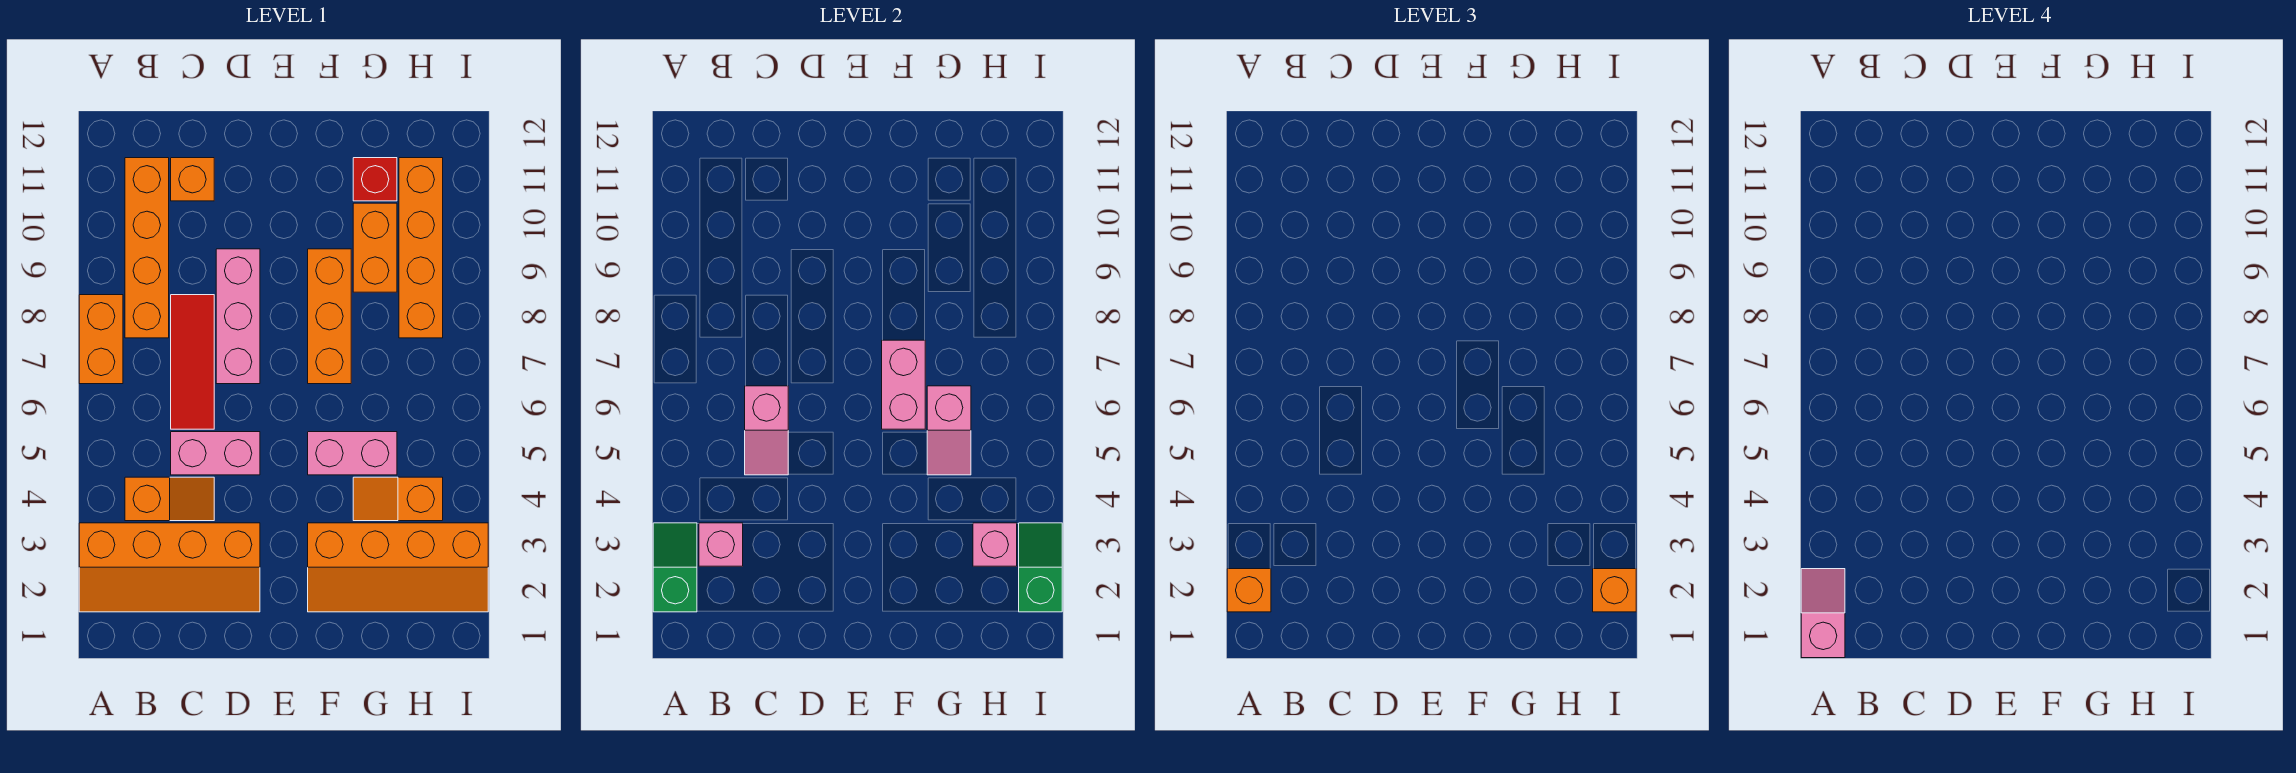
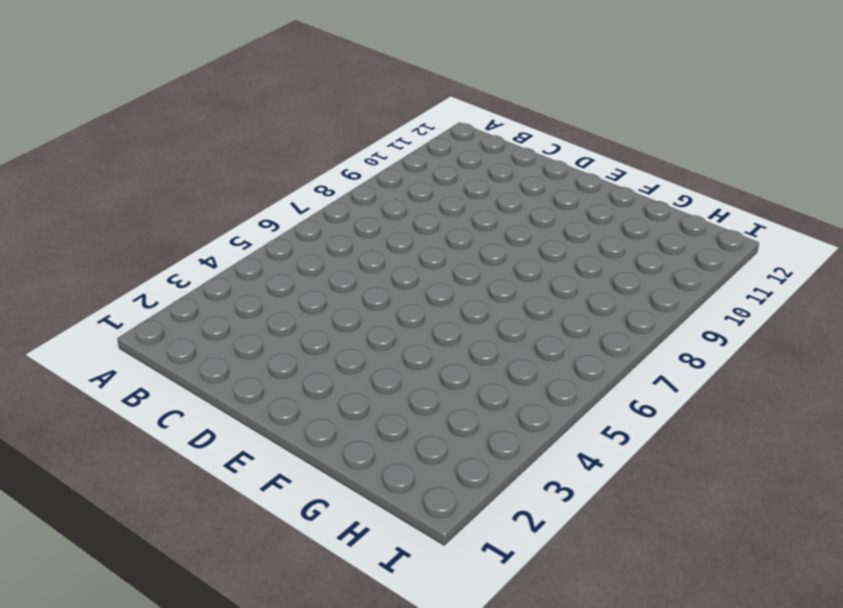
none -> orange 2x4 slope [79,523,260,612]
none -> orange 1x2 brick [79,295,123,384]
none -> orange 1x2 slope [125,477,214,521]

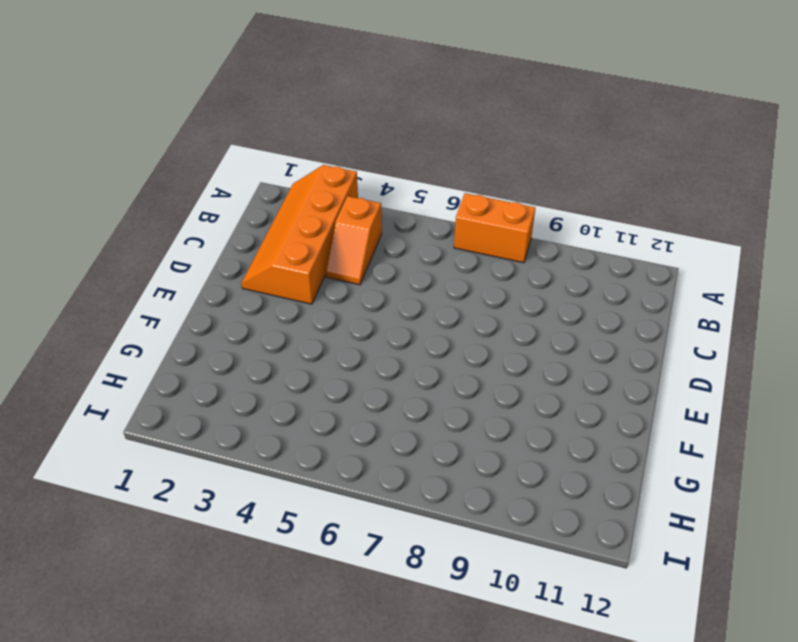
none -> orange 1x4 brick [125,158,169,338]
none -> pink 1x2 brick [171,432,260,475]
none -> red 1x3 tile [171,295,214,429]

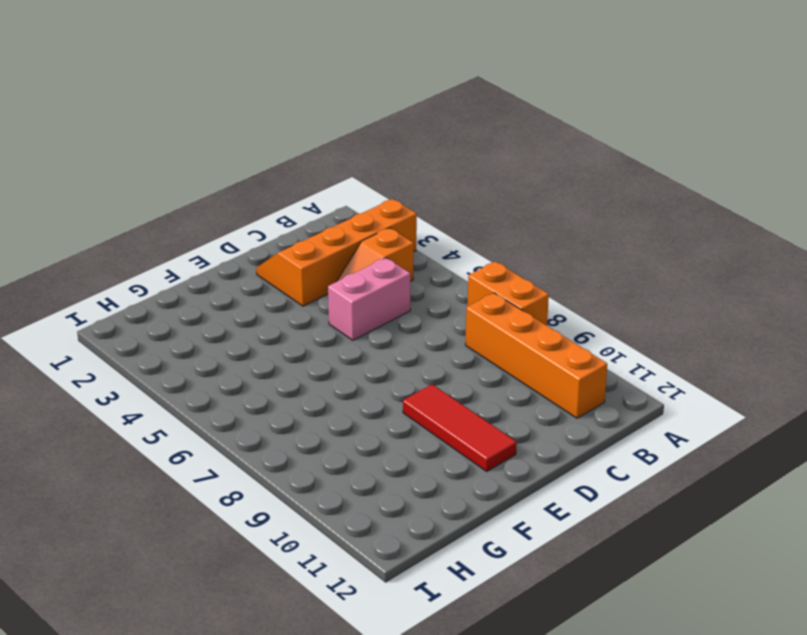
red 1x3 tile [403,384,517,471] -> red 1x3 tile moved to [171,295,214,429]
none -> orange 1x1 brick [171,158,214,201]
none -> pink 1x3 brick [216,249,260,384]
none -> orange 2x4 slope [308,523,488,612]

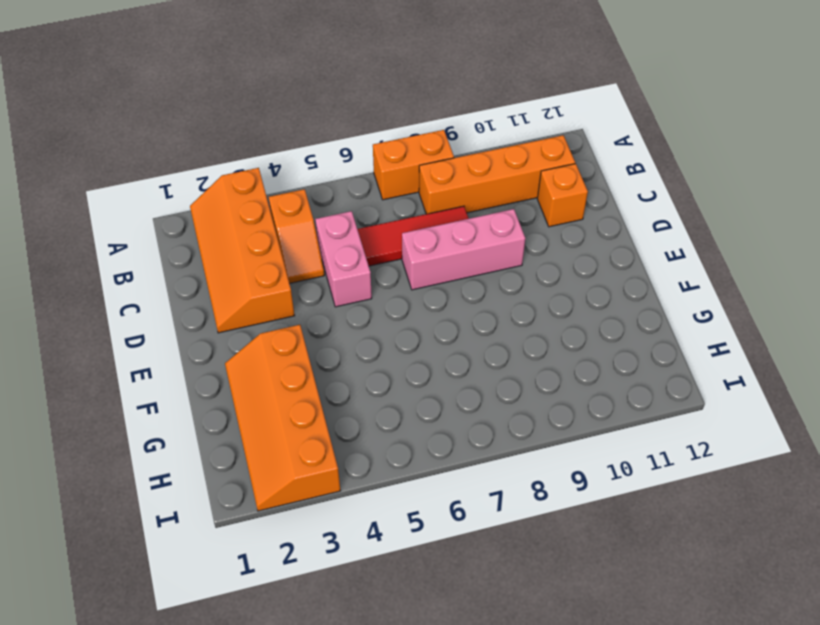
none -> pink 1x2 brick [308,432,397,475]
none -> orange 1x3 brick [308,249,351,384]
none -> orange 1x2 slope [353,477,443,521]

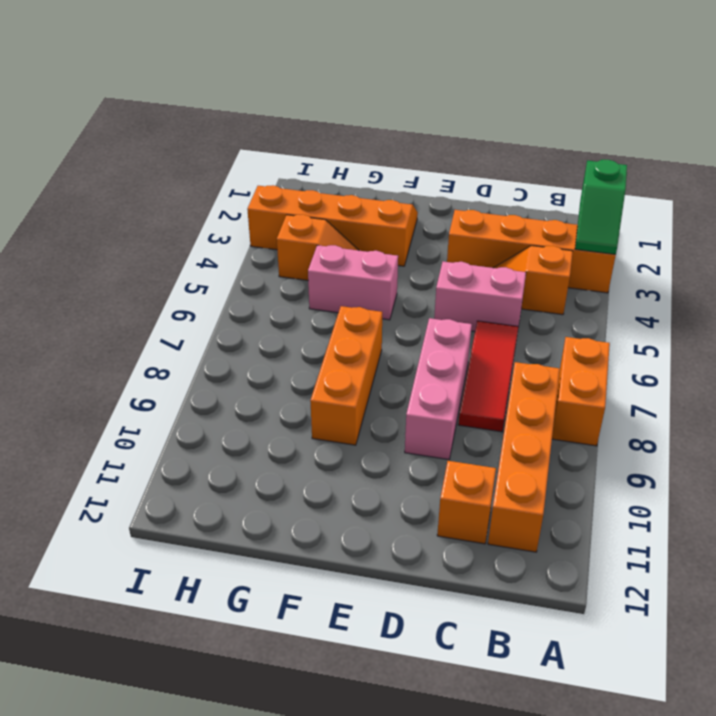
none -> orange 1x2 brick [353,203,397,292]
none -> red 1x1 brick [353,158,397,201]
none -> orange 1x4 brick [399,158,443,338]

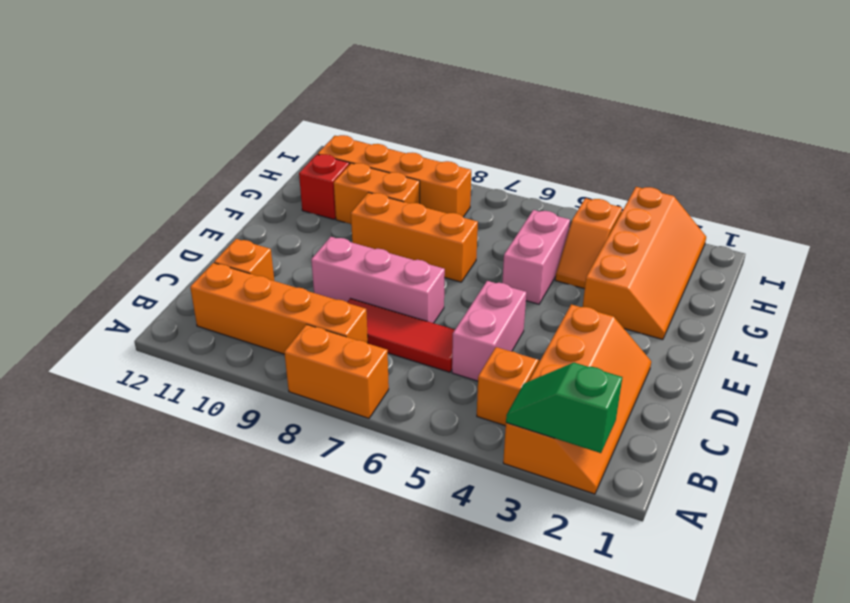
none -> pink 1x1 brick [699,523,743,566]
none -> pink 1x2 slope [745,386,788,475]
none -> pink 1x2 brick [882,340,925,429]

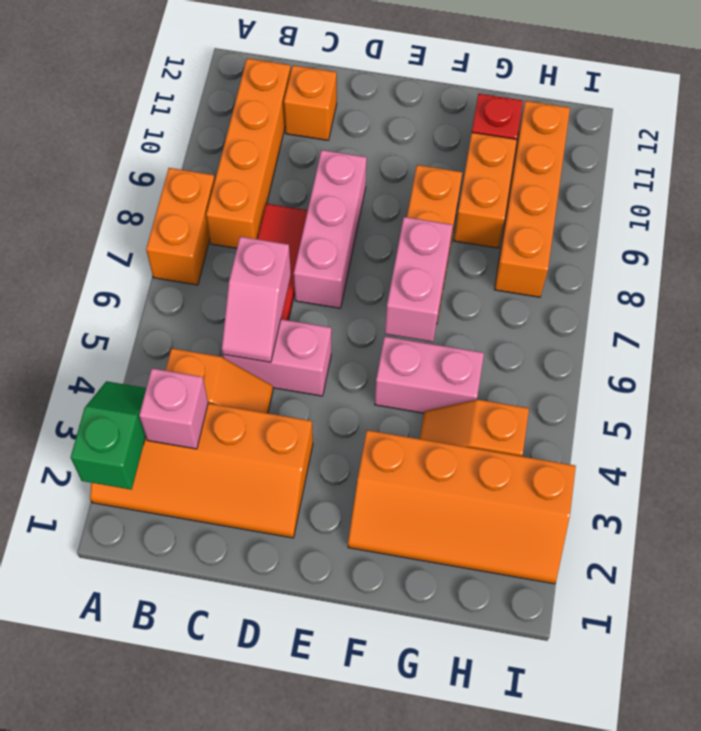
none -> pink 1x2 slope [927,386,971,475]
none -> pink 1x1 brick [973,523,1017,566]
none -> green 1x2 slope [1019,523,1062,612]

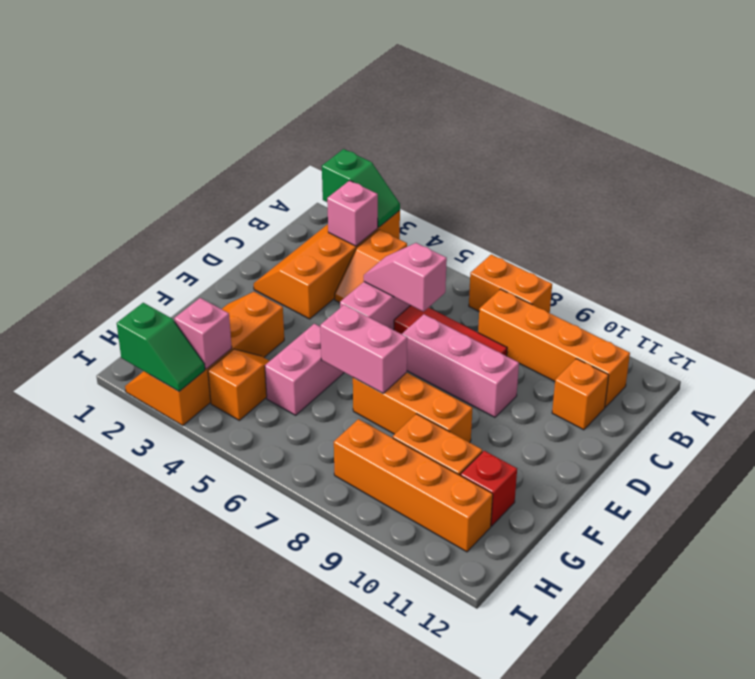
none -> pink 1x2 slope [927,386,971,475]
none -> orange 1x1 brick [1227,569,1271,612]
none -> orange 1x1 brick [1593,569,1636,612]

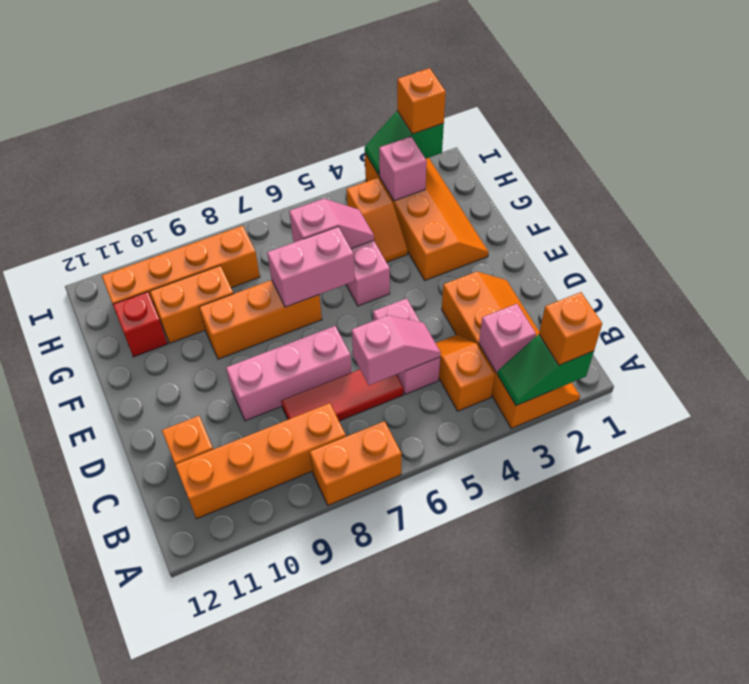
none -> pink 1x2 slope [1801,569,1845,658]

